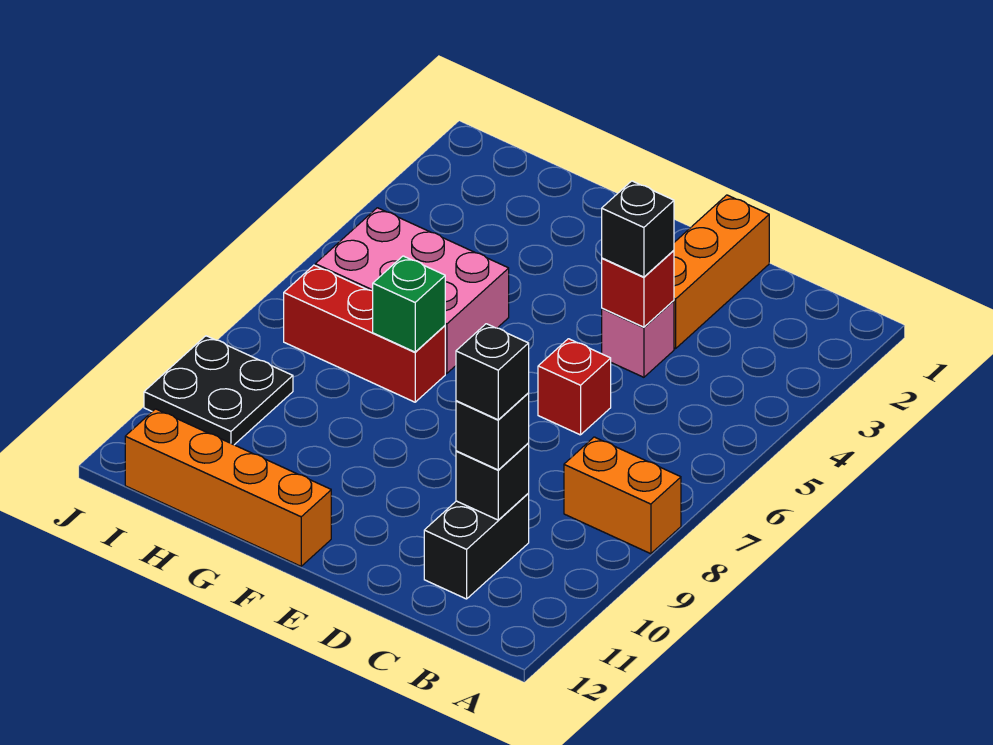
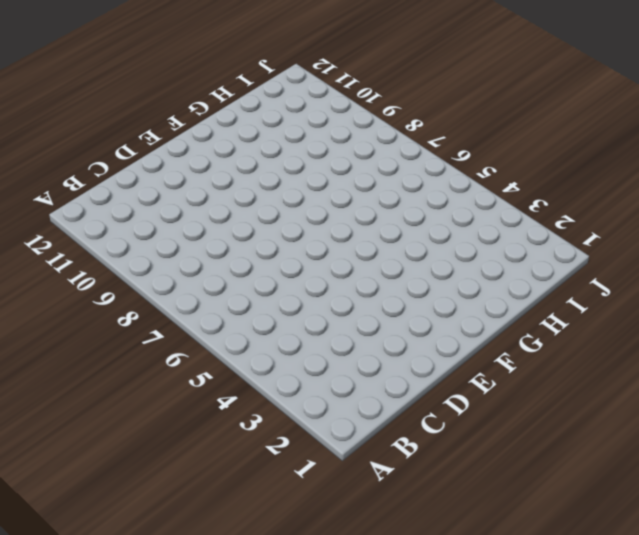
none -> orange 1x2 brick [564,437,681,554]
none -> black 1x2 brick [424,494,529,599]
none -> orange 1x3 brick [674,195,769,349]

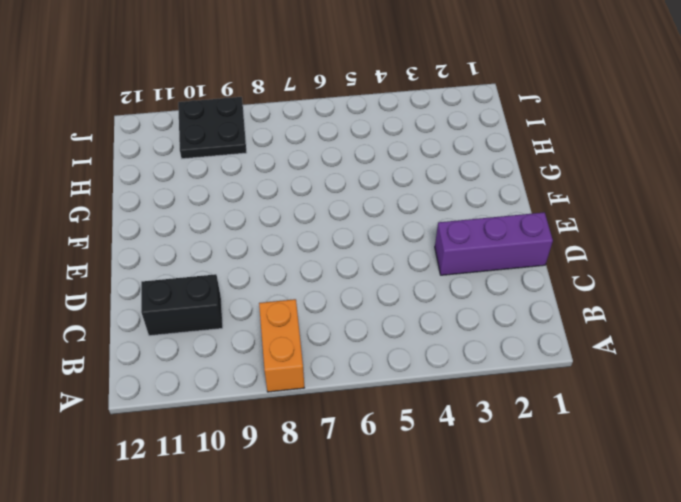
purple 1x3 brick [435,212,553,275] -> orange 1x3 brick [674,195,769,349]
none -> pink 1x1 brick [602,301,674,377]
none -> red 1x1 brick [538,339,611,435]
none -> orange 1x4 brick [125,409,331,566]

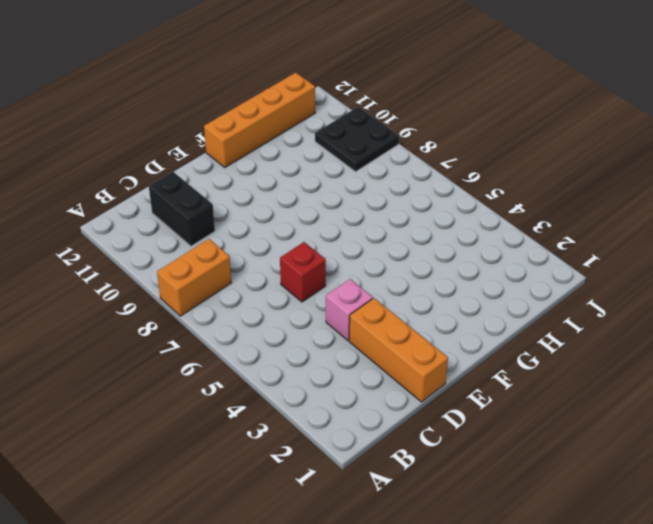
none -> pink 2x3 brick [315,208,509,374]
none -> red 1x3 brick [284,265,445,402]
none -> black 1x1 brick [456,444,529,520]

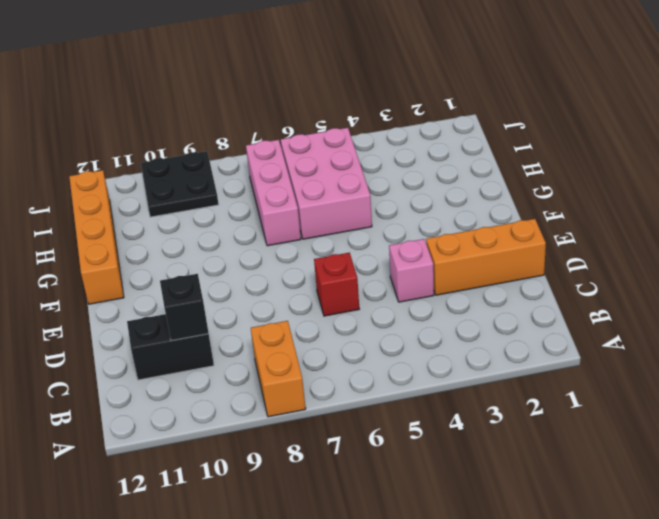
pink 1x3 brick [246,140,301,246] -> red 1x3 brick [284,265,445,402]
none -> red 1x1 brick [602,250,674,327]
none -> green 1x1 brick [373,256,445,352]
none -> black 1x1 brick [456,393,529,470]

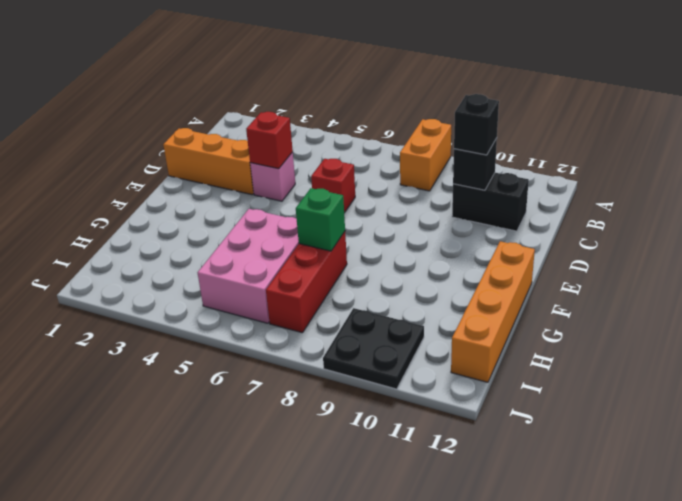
none -> black 1x1 brick [602,181,674,277]
none -> black 1x1 brick [456,324,529,420]

